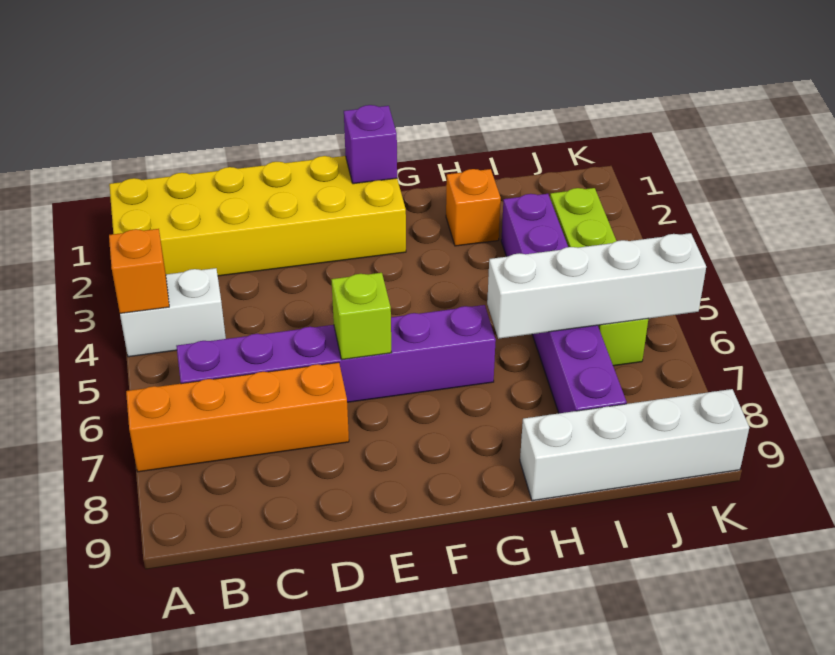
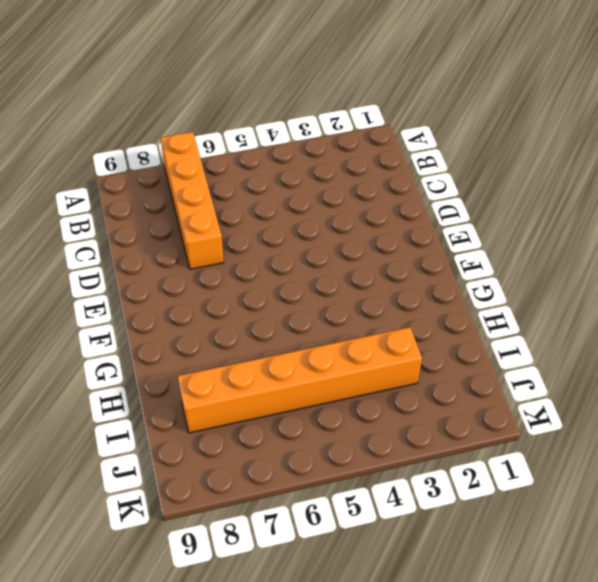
orange 1x6 brick [178,327,422,433] -> purple 1x6 brick [501,194,627,413]
none -> yellow 2x6 brick [109,156,406,276]
none -> white 1x2 brick [120,268,226,357]
none -> purple 1x6 brick [176,305,496,402]

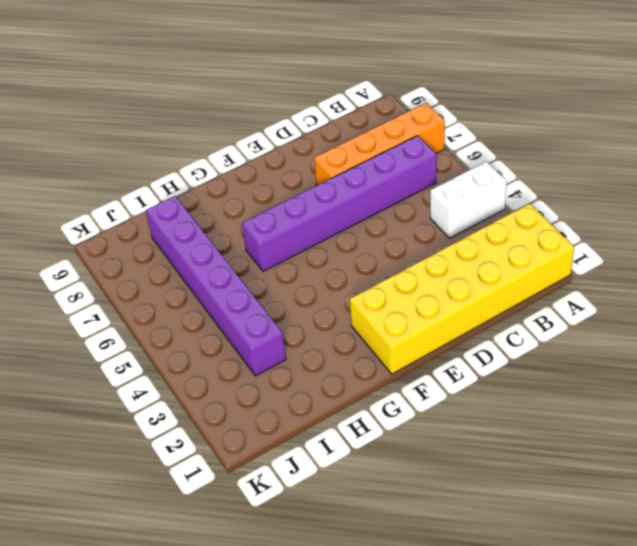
none -> orange 1x1 brick [446,169,501,246]
none -> white 1x4 brick [520,389,749,501]
none -> lime 1x4 brick [550,188,648,366]

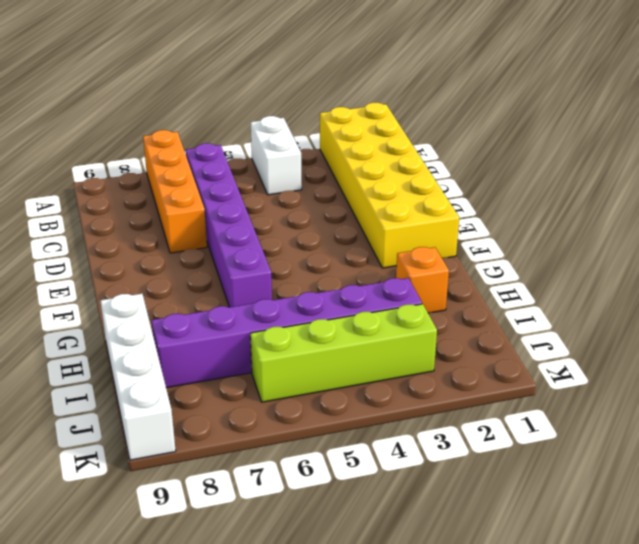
none -> orange 1x1 brick [109,229,169,313]
none -> lime 1x1 brick [331,273,392,360]
none -> purple 1x1 brick [344,105,397,184]

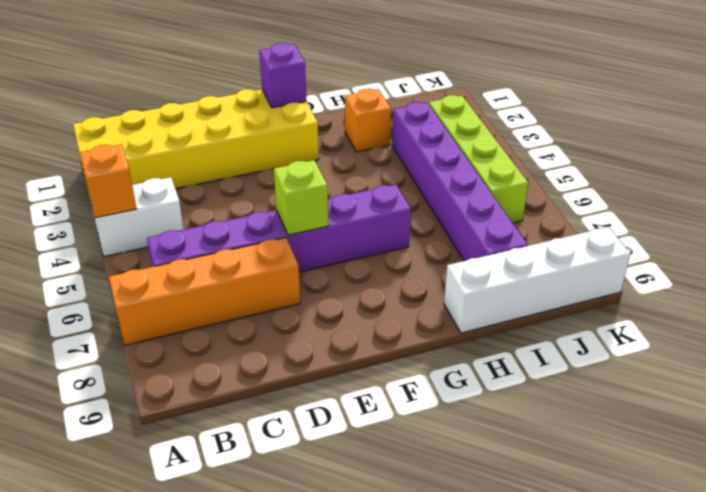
none -> white 1x4 brick [487,233,706,339]

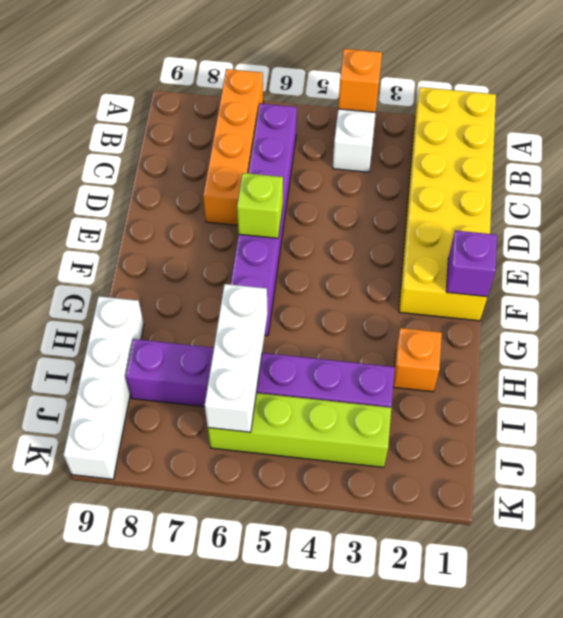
white 1x3 brick [205,284,268,432] -> white 1x4 brick [487,233,706,339]

